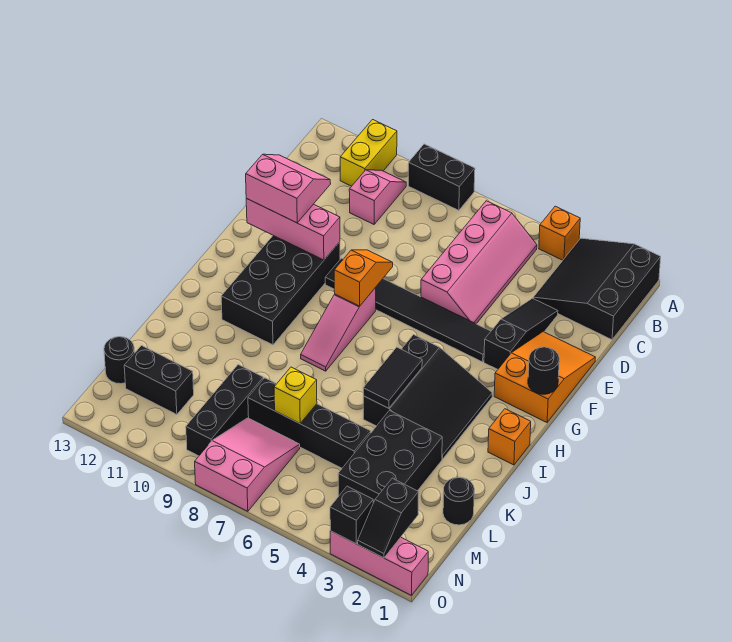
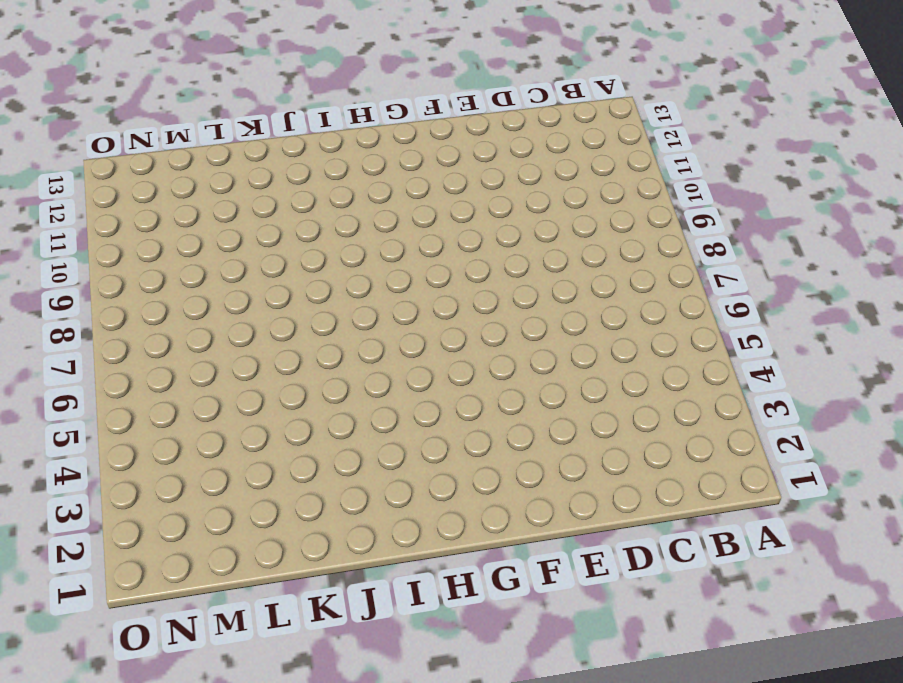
none -> black 3x3 slope [533,238,661,340]
none -> orange 1x1 brick [539,206,580,260]
none -> black 1x2 brick [408,144,475,210]

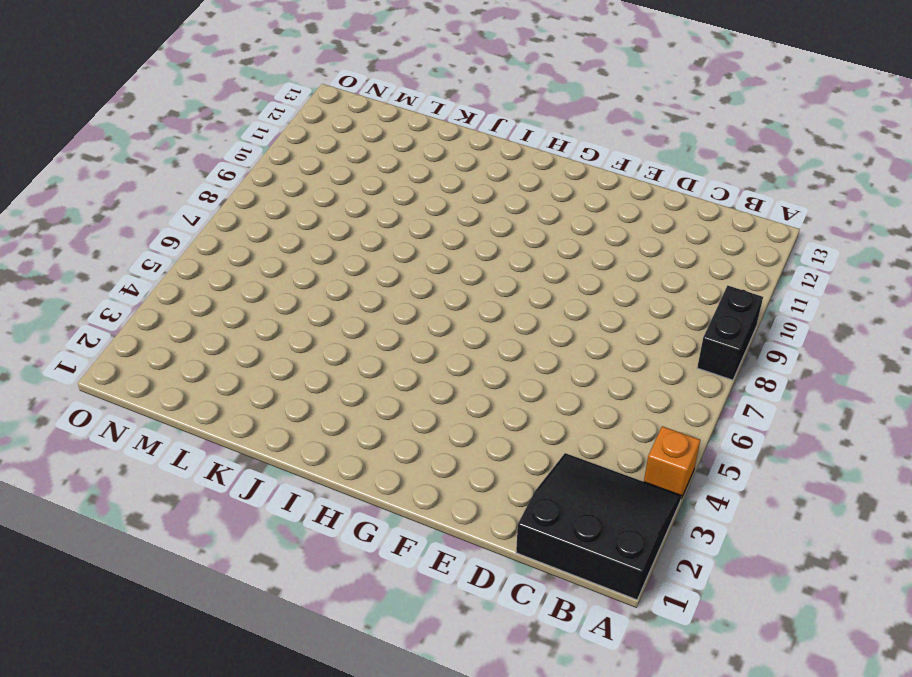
none -> yellow 1x2 brick [340,120,397,186]
none -> pink 2x4 slope [421,201,537,324]
none -> pink 1x2 slope [349,170,406,224]

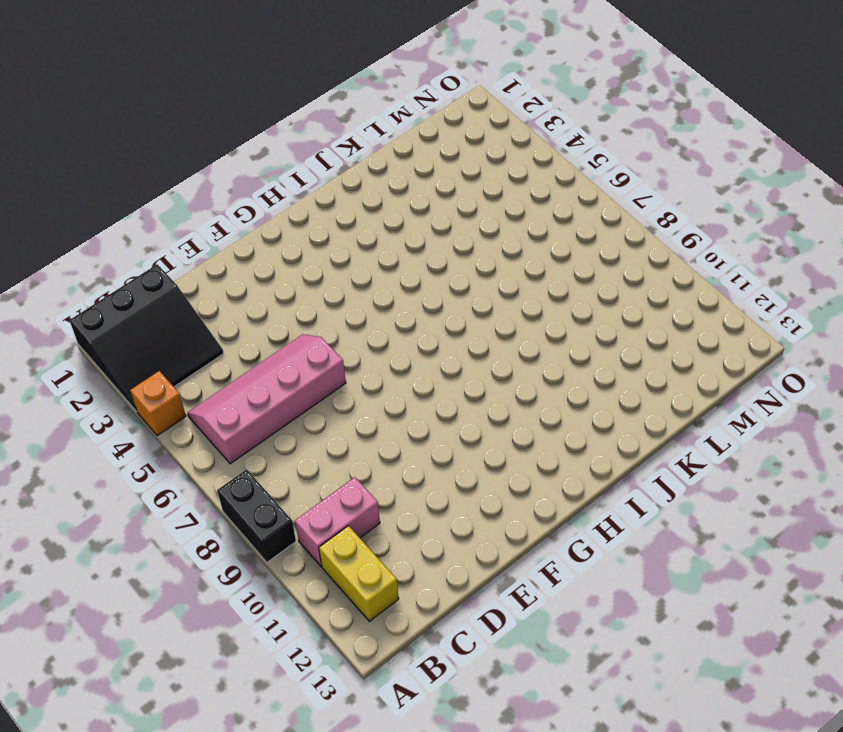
pink 1x2 brick [295,477,380,567] -> pink 1x2 slope [349,170,406,224]
yellow 1x2 brick [319,526,399,621] -> yellow 1x2 brick turned to [340,120,397,186]
none -> black 1x3 slope [484,298,558,369]
none -> orange 2x3 slope [494,332,596,422]
none -> black 1x6 tile [325,258,491,362]

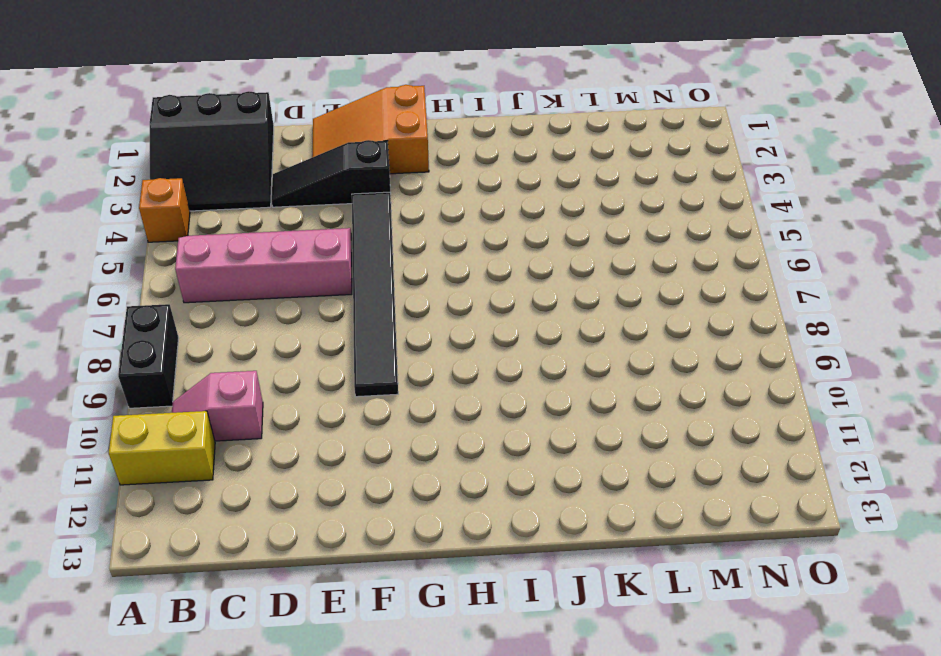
none -> black 2x4 brick [221,236,340,345]
none -> pink 1x3 slope [301,288,376,371]
none -> black 3x3 slope [363,335,492,459]

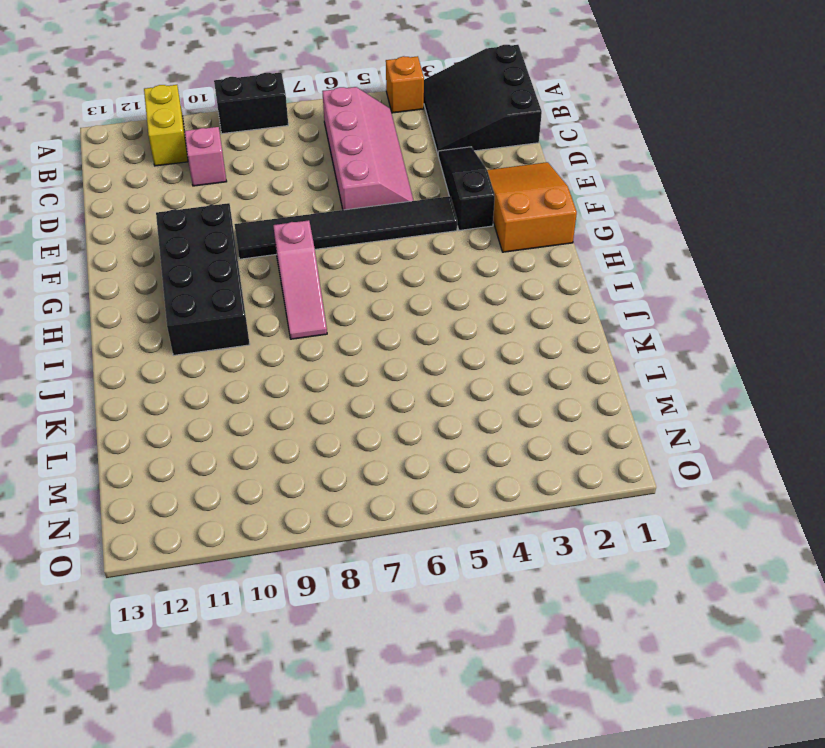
none -> black 3x3 slope [363,335,492,459]
none -> orange 1x1 brick [488,409,531,465]
none -> black 2x3 brick [338,411,442,503]

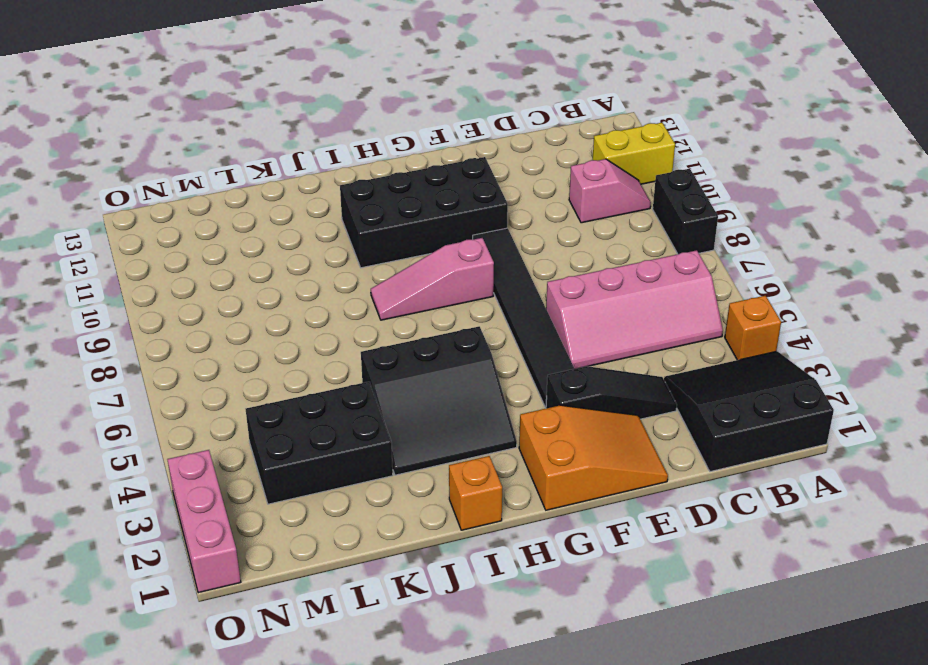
none -> black 1x1 round brick [443,477,474,525]
none -> black 1x4 brick [248,378,371,468]
none -> black 1x3 brick [186,365,263,456]

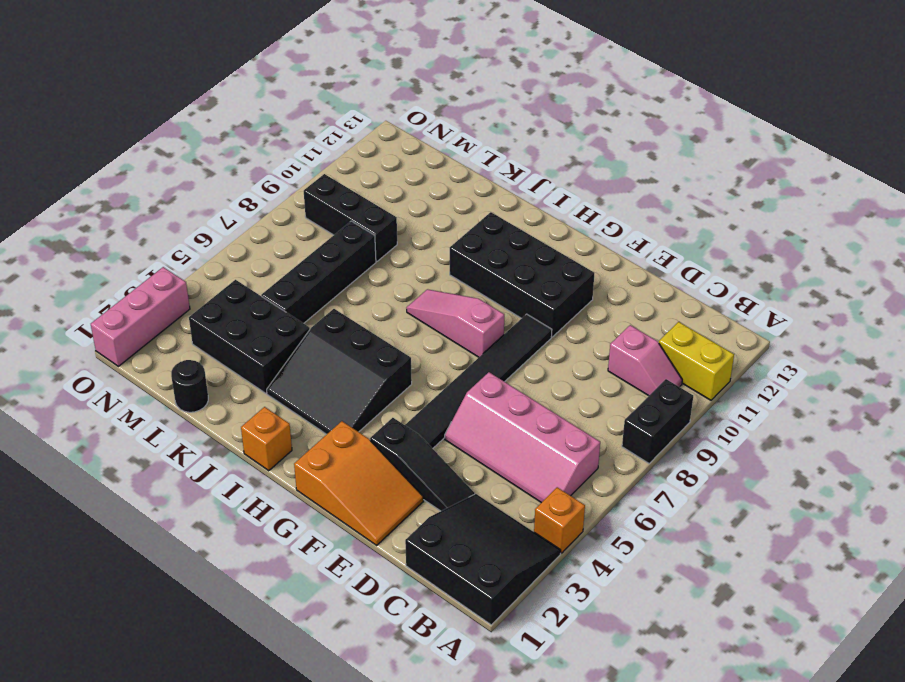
none -> pink 2x3 slope [195,418,300,511]
none -> black 1x2 brick [124,346,194,415]
none -> black 1x1 round brick [104,337,134,384]

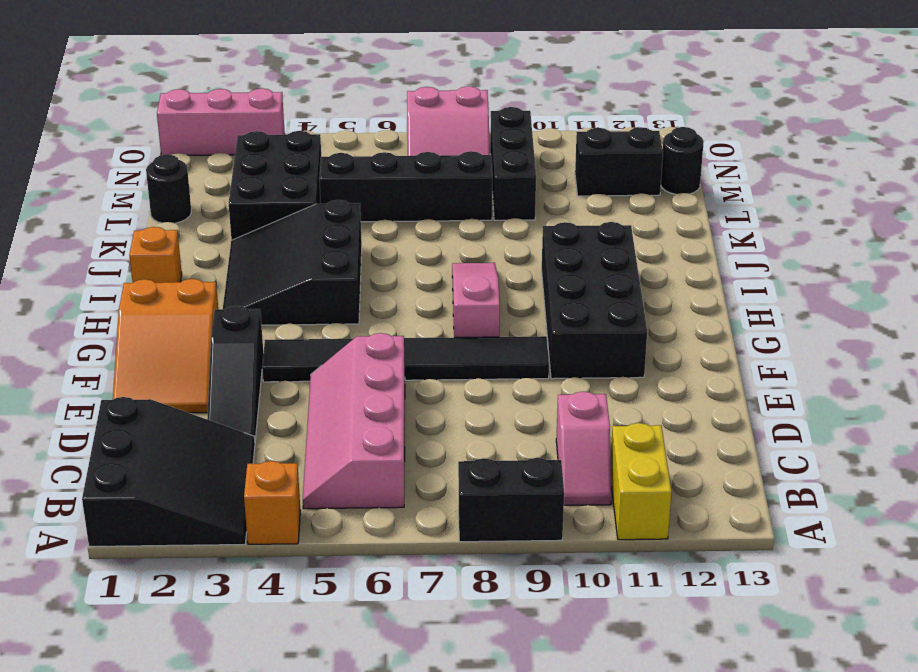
none -> orange 1x2 slope [334,250,393,306]
none -> pink 1x3 brick [246,199,340,260]
none -> black 1x1 round brick [528,347,559,394]

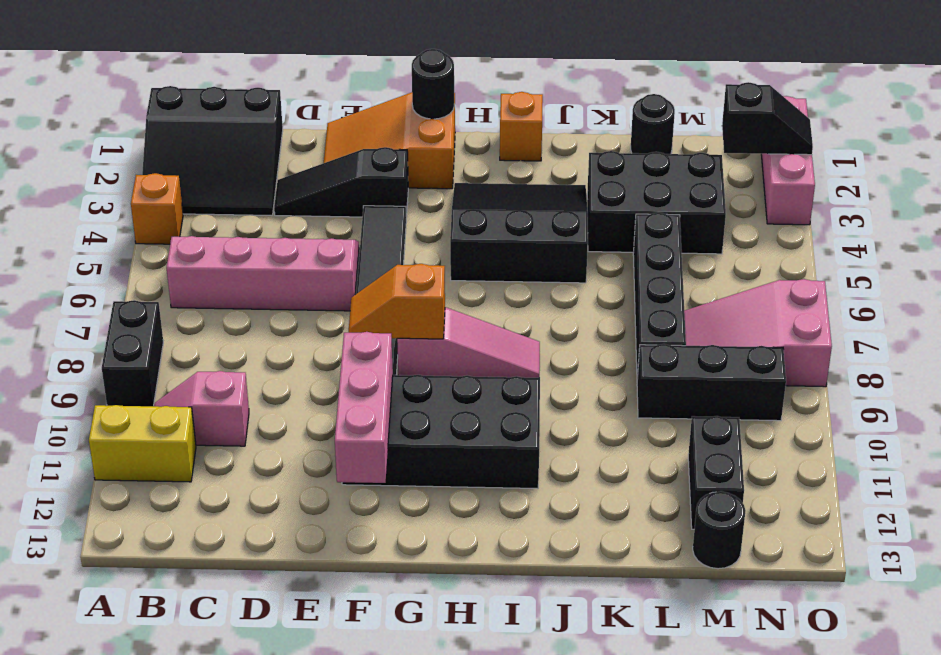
none -> black 1x2 tile [363,347,422,408]
none -> yellow 1x1 brick [274,367,317,423]
none -> black 1x1 brick [330,486,373,544]

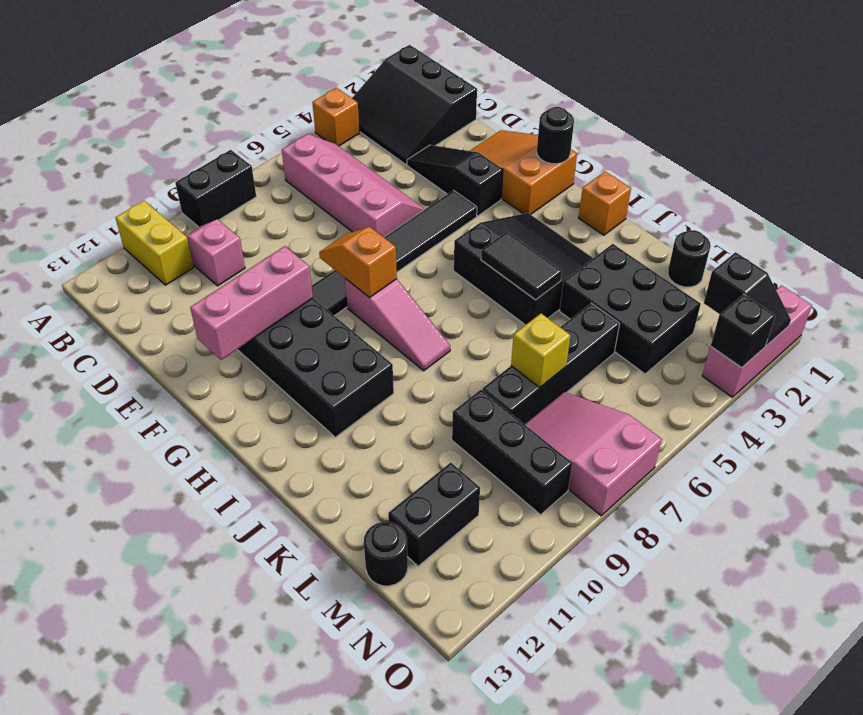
none -> pink 2x2 slope [246,154,331,223]

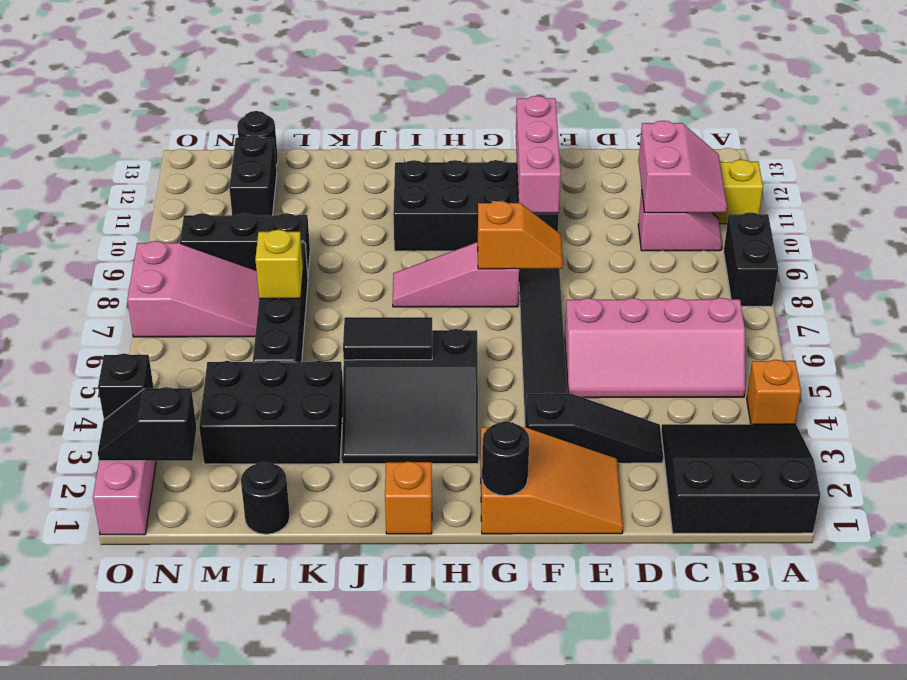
pink 2x2 slope [639,121,727,213] -> pink 2x2 slope moved to [246,154,331,223]

